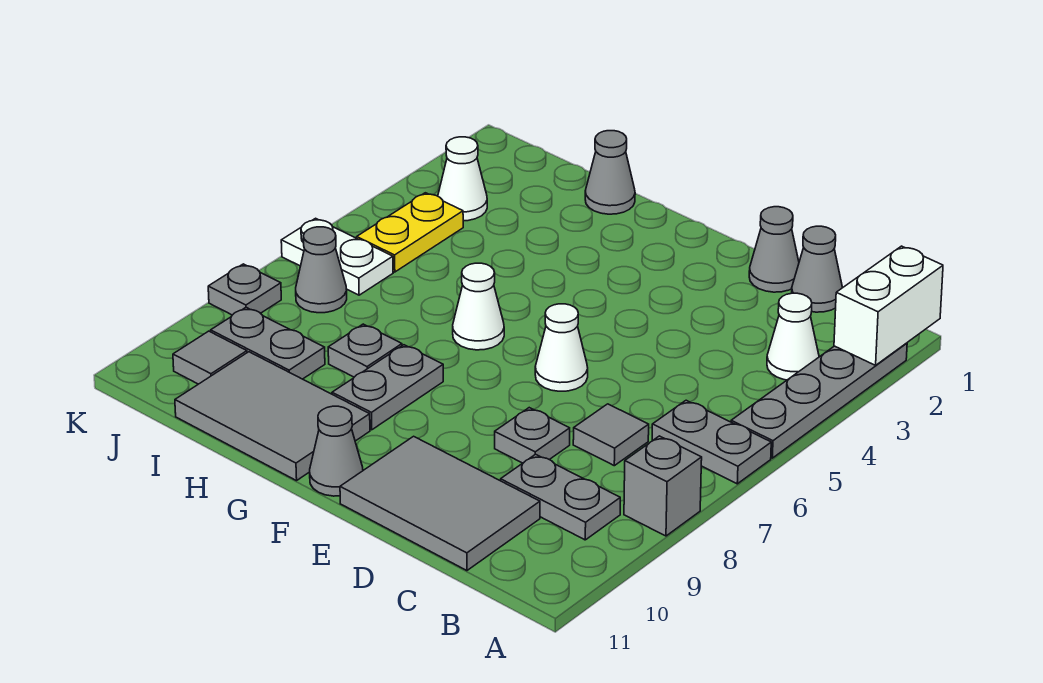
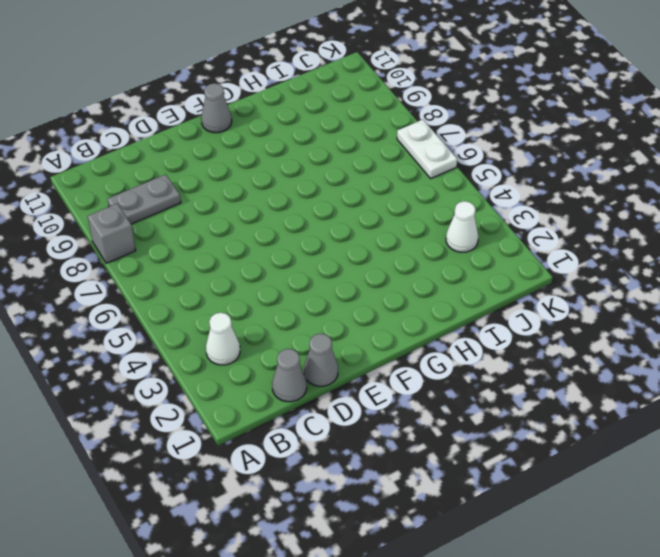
white 1x2 plate [397,120,457,178] -> white 1x2 plate turned to [281,218,393,295]
none -> grey 1x4 plate [731,343,907,458]
none -> grey 1x2 plate [652,400,771,484]
none -> grey 1x1 tile [573,404,649,466]

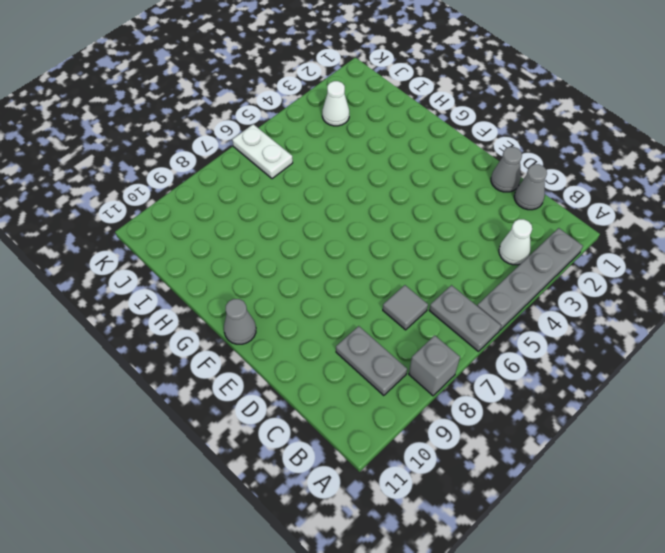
none -> grey 2x3 tile [340,436,540,571]
none -> grey 1x1 plate [495,408,570,463]
none -> white 1x1 cone [535,304,588,391]

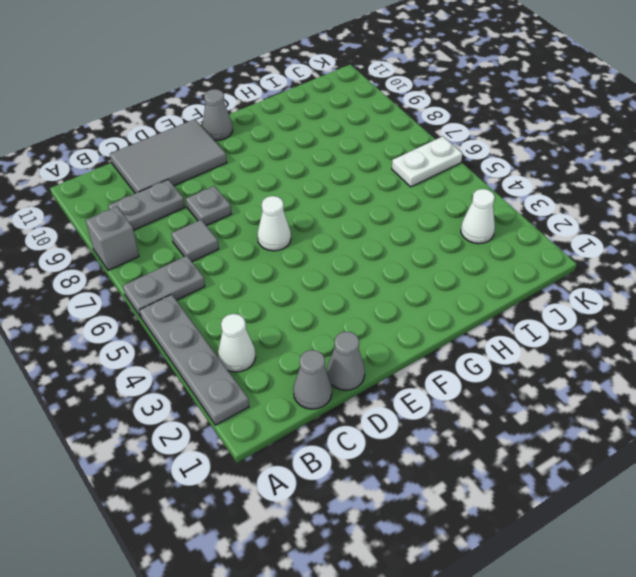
none -> white 1x1 cone [453,263,504,350]
none -> grey 1x2 plate [332,345,443,430]
none -> grey 2x3 tile [175,352,370,481]

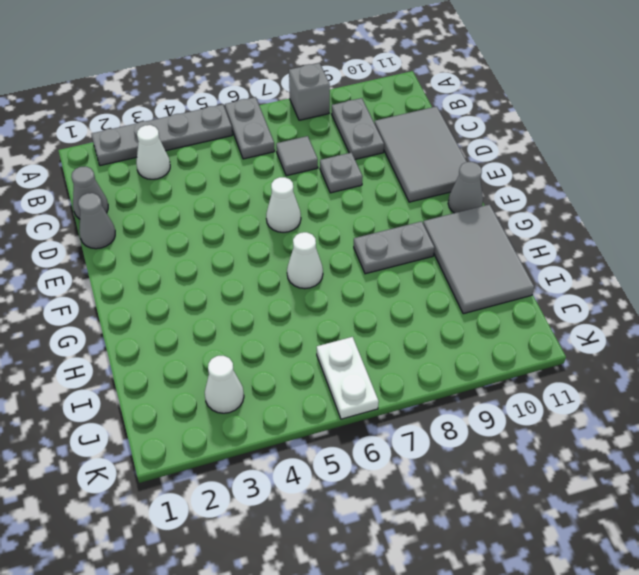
none -> grey 1x1 cone [585,131,635,214]
none -> grey 1x1 plate [328,324,402,377]
none -> grey 1x2 plate [211,307,325,379]

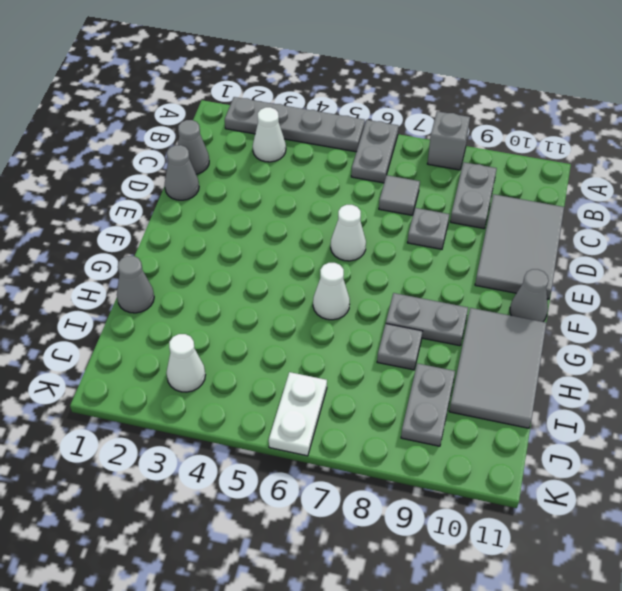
none -> yellow 1x2 plate [357,193,463,272]
none -> grey 1x1 cone [296,227,347,313]
none -> grey 1x1 tile [173,331,247,384]

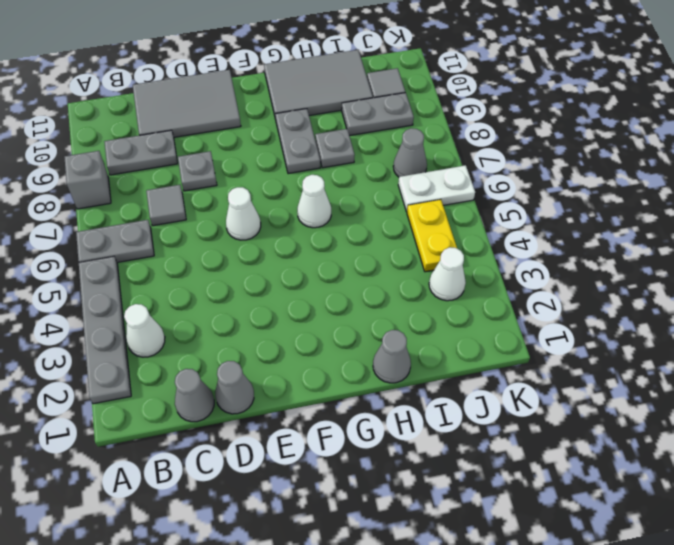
none -> grey 1x1 cone [310,406,363,496]
none -> grey 1x1 plate [208,264,281,315]
none -> white 1x2 brick [834,246,943,365]

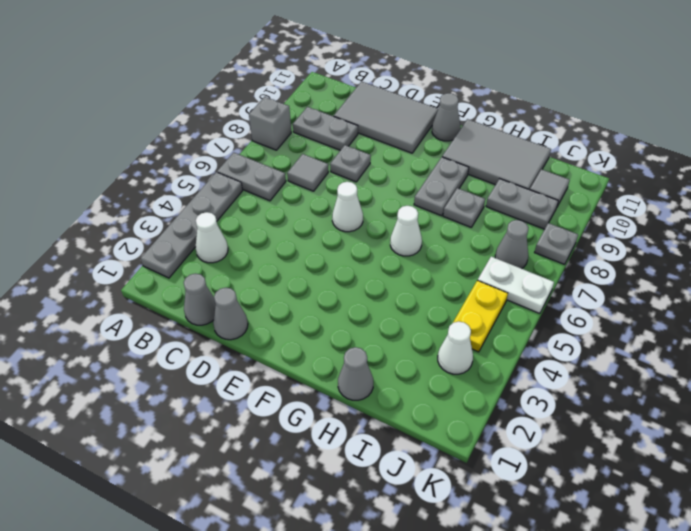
none -> white 1x2 brick [834,246,943,365]

